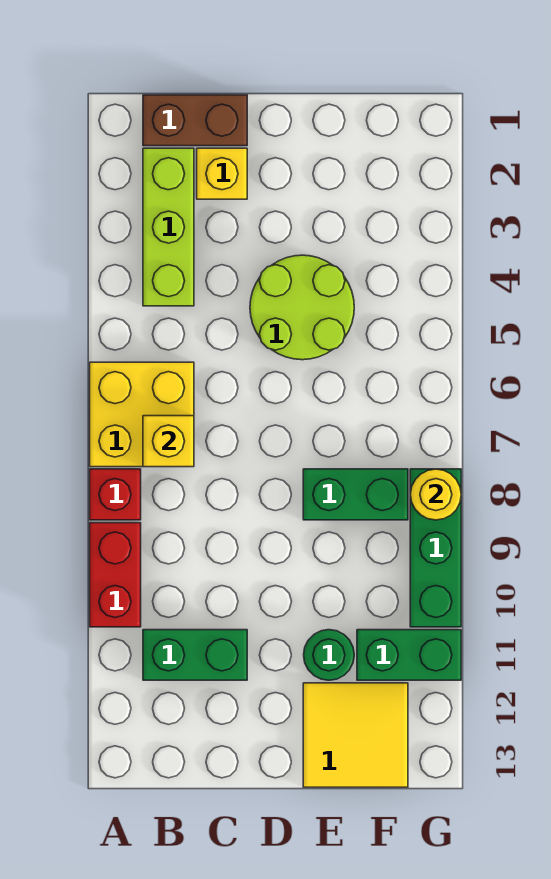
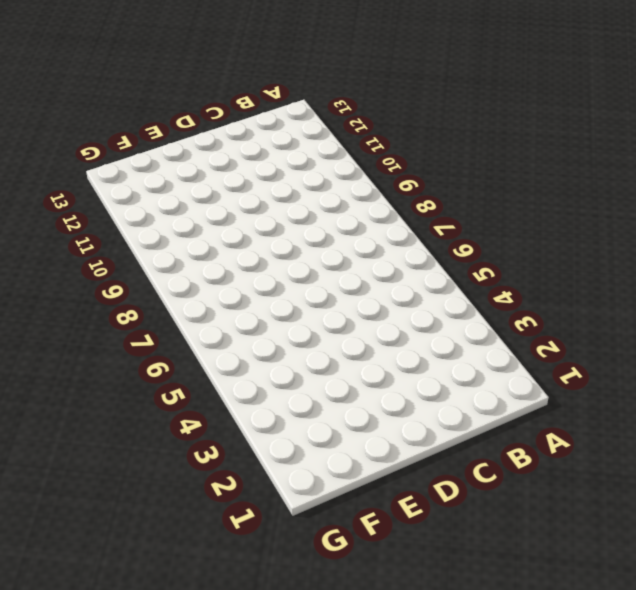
none -> yellow 2x2 brick [90,362,194,467]
none -> red 1x1 brick [90,469,141,520]
none -> red 1x2 brick [90,523,141,627]

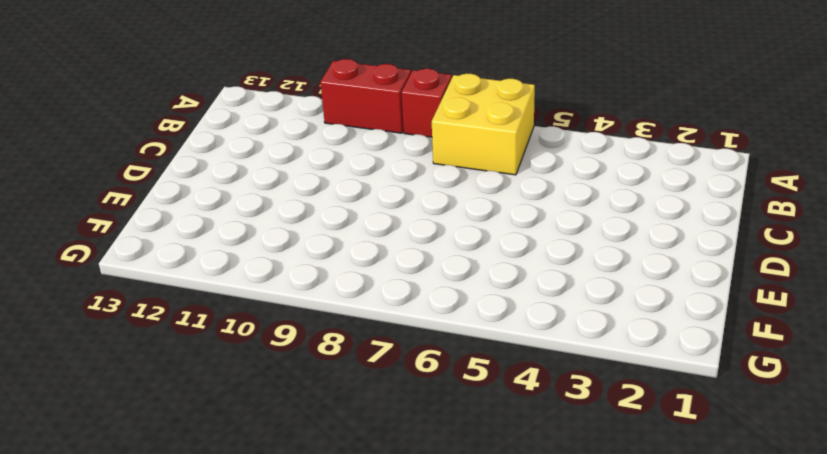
none -> brown 1x2 brick [143,95,247,146]
none -> lime 1x3 brick [143,148,194,306]
none -> green 1x2 brick [143,630,247,680]

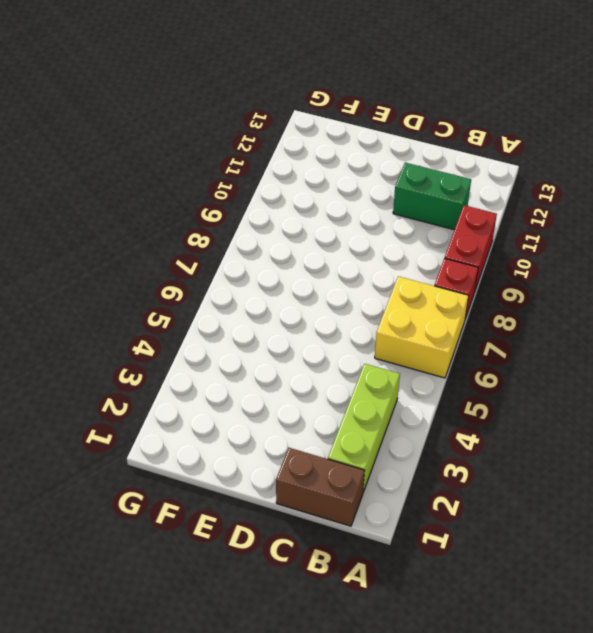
none -> yellow 1x1 brick [197,148,247,199]
none -> lime 2x2 round brick [250,255,354,360]
none -> green 1x2 brick [303,469,408,520]

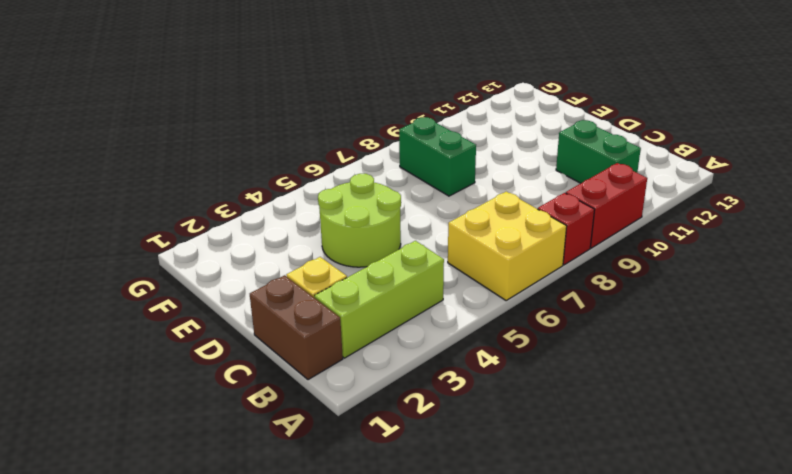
none -> green 1x1 round brick [304,630,354,680]
none -> yellow 2x2 tile [303,683,408,787]
none -> green 1x2 brick [357,630,461,680]

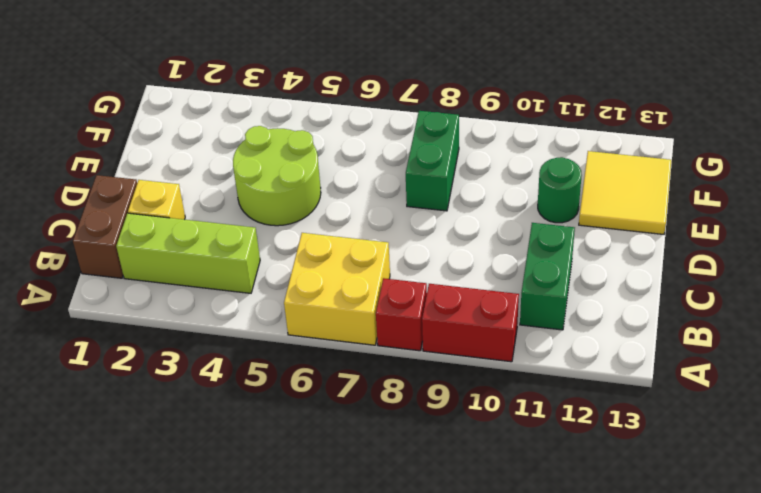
none -> green 1x2 brick [357,630,461,680]
none -> green 1x3 brick [410,469,461,627]
none -> yellow 1x1 brick [143,416,194,467]

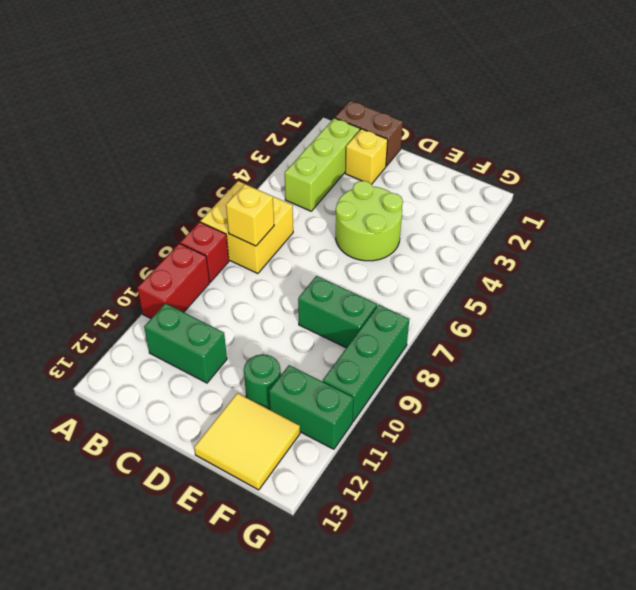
none -> yellow 1x1 round brick [410,469,461,520]

